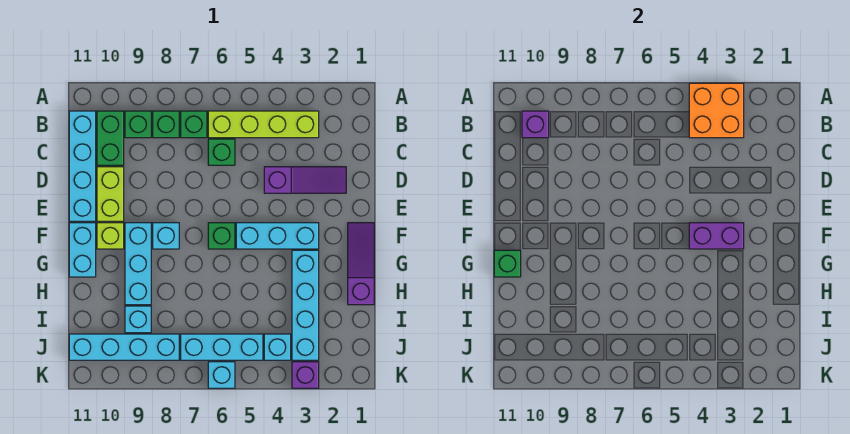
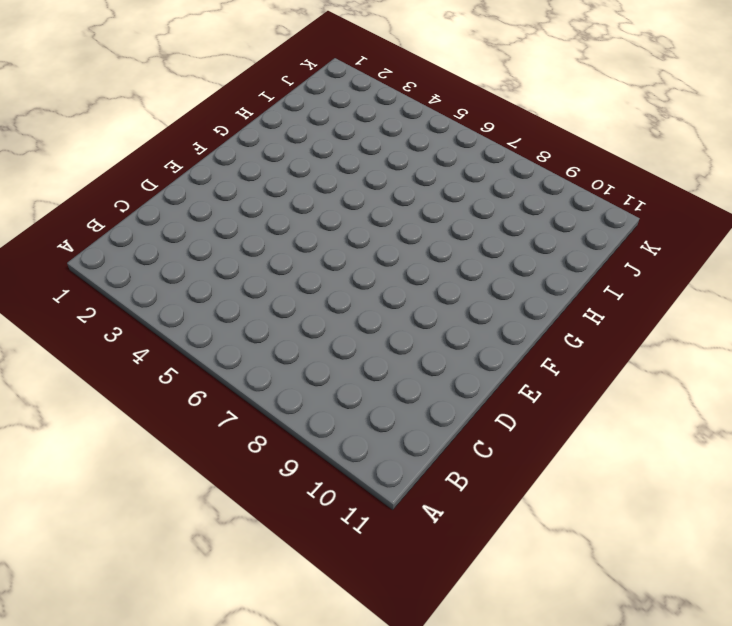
none -> lime 1x4 brick [208,111,319,138]
none -> green 1x1 brick [181,111,207,138]
none -> green 1x1 brick [153,111,179,138]

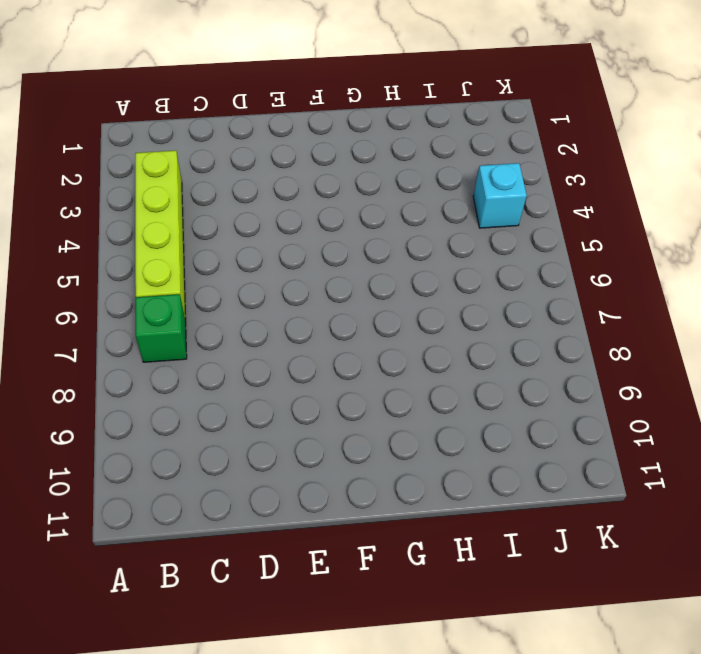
none -> green 1x1 brick [153,111,179,138]
none -> green 1x1 brick [125,111,151,138]
none -> green 1x2 brick [97,111,124,165]

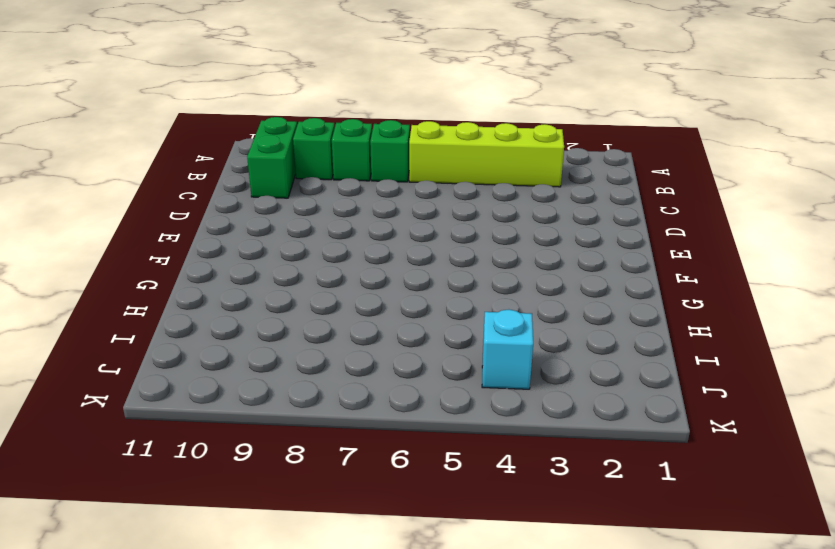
none -> cyan 1x4 brick [69,111,96,221]
none -> green 1x1 brick [208,139,235,165]
none -> purple 1x3 slope [264,167,346,193]

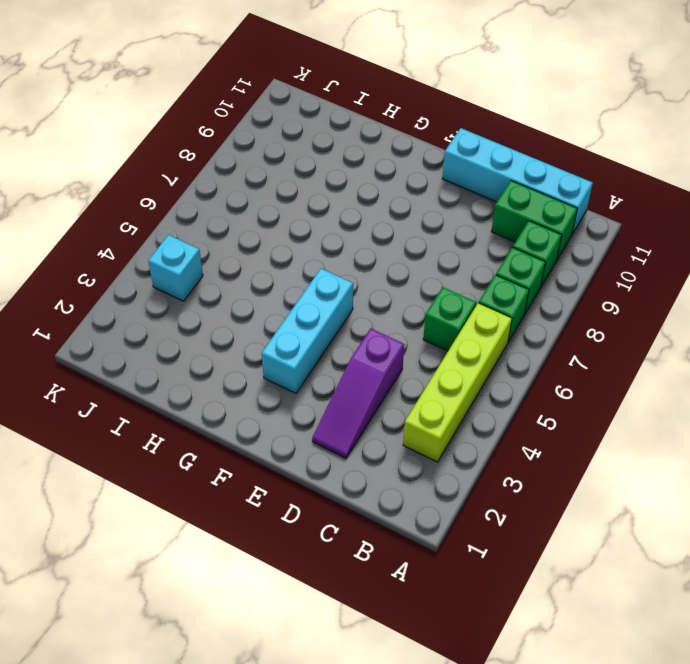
none -> lime 1x2 brick [97,167,124,221]
none -> purple 1x3 slope [348,223,374,305]
none -> green 1x1 brick [208,223,235,249]

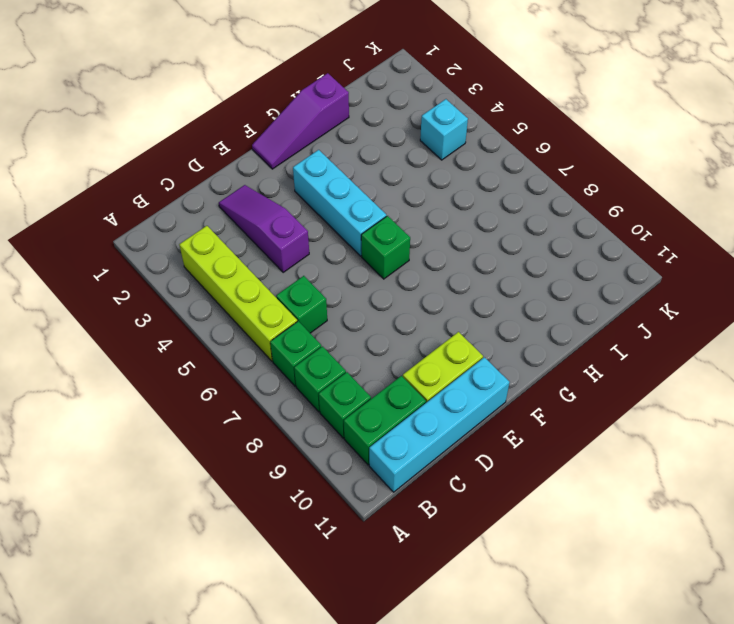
none -> cyan 1x1 brick [153,223,179,249]
none -> cyan 1x3 brick [125,223,151,305]
none -> lime 1x1 brick [97,223,124,249]

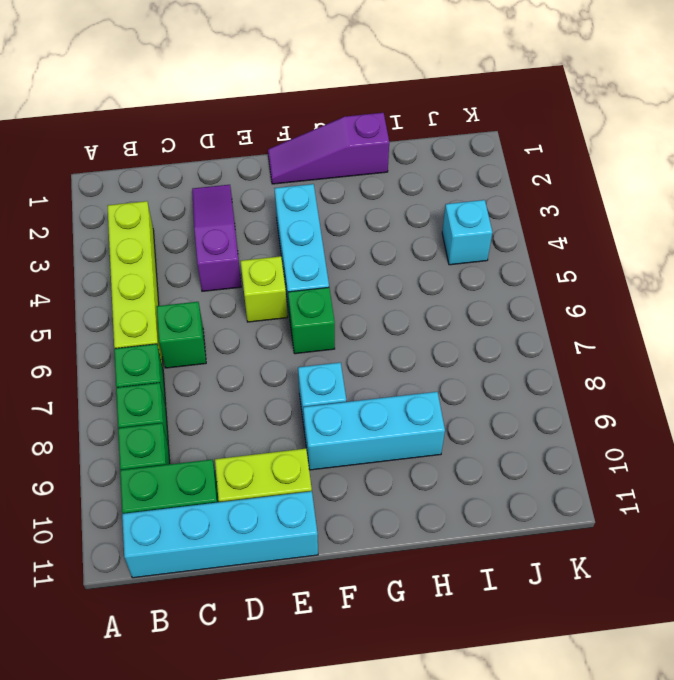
lime 1x1 brick [241,256,287,322] -> lime 1x1 brick moved to [97,223,124,249]
none -> cyan 1x2 brick [69,223,96,277]
none -> cyan 1x4 brick [292,250,319,360]
none -> cyan 1x1 brick [125,306,151,333]

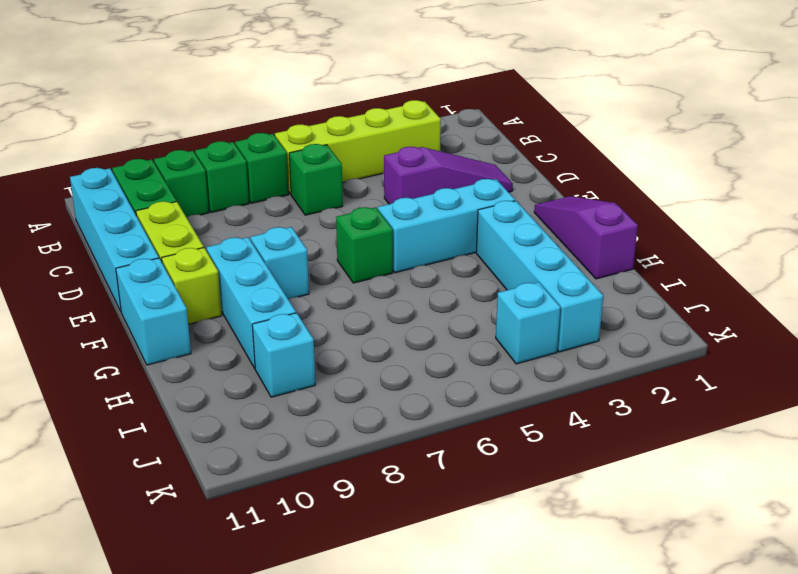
none -> cyan 1x3 brick [181,334,263,360]
none -> cyan 1x4 brick [69,334,179,360]
none -> purple 1x1 brick [292,362,319,388]

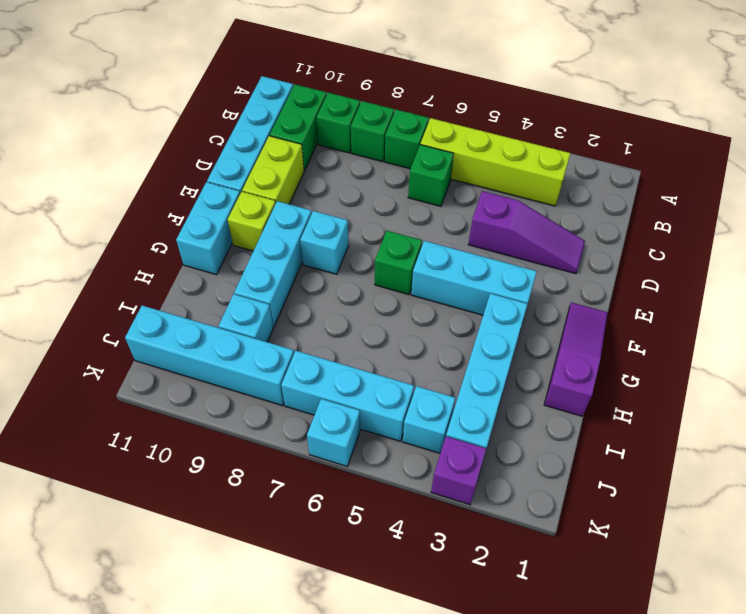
none -> orange 2x2 brick [689,83,744,138]
none -> purple 1x1 brick [522,111,549,138]
none -> purple 1x2 brick [689,223,744,249]

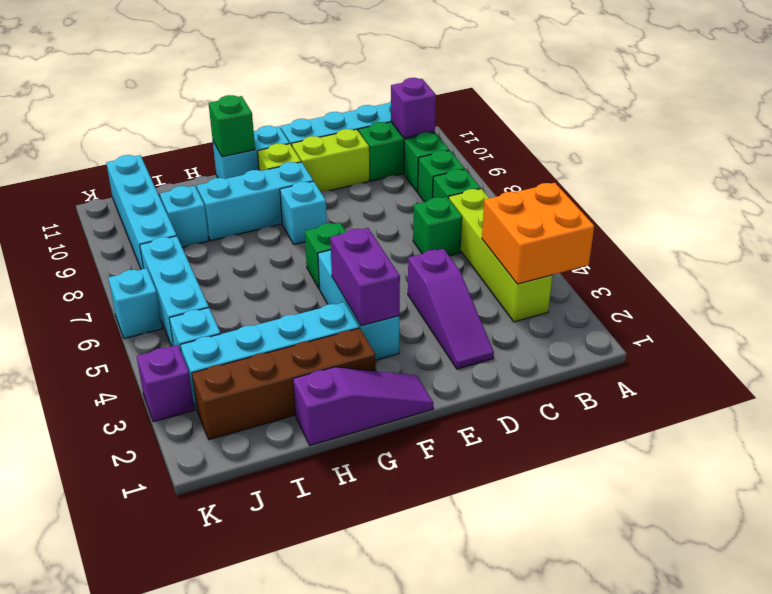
brown 1x4 brick [192,328,375,440] -> none

